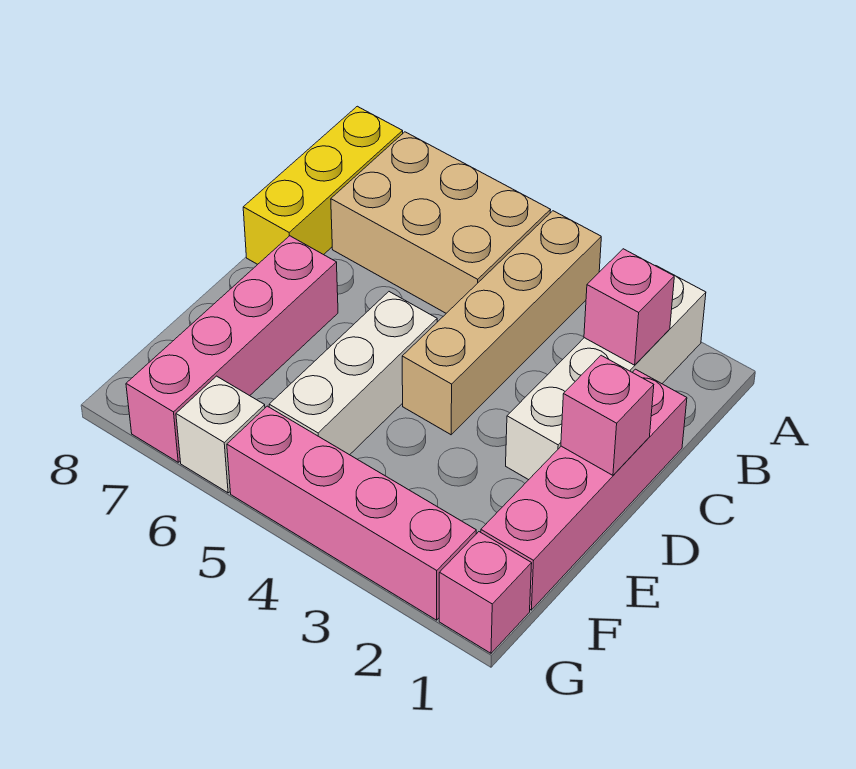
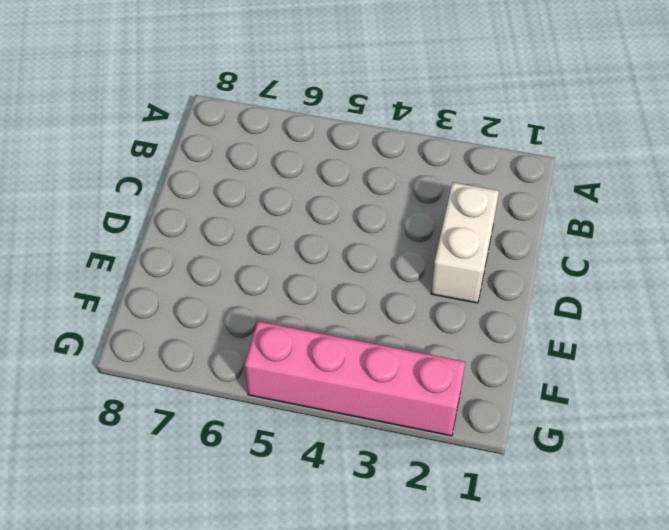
white 1x2 brick [431,182,499,303] -> white 1x4 brick [506,266,706,480]
none -> tan 1x4 brick [402,211,601,435]
none -> tan 2x3 brick [331,132,550,313]
none -> yellow 1x3 brick [243,106,403,264]

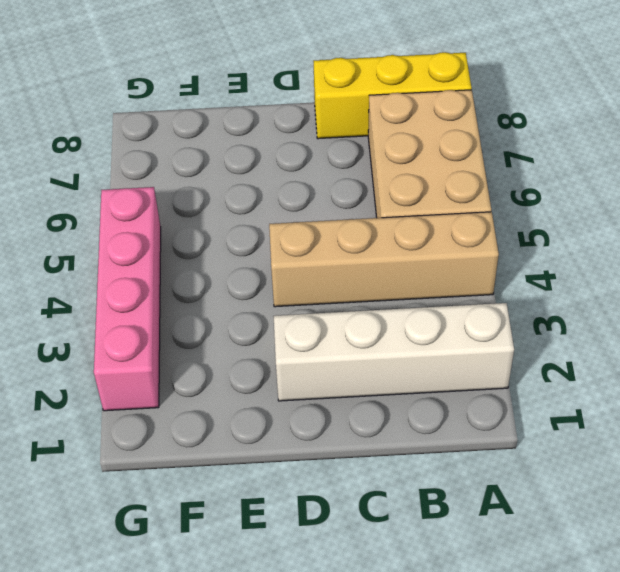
none -> pink 1x4 brick [481,369,687,610]
none -> white 1x3 brick [269,292,437,455]
none -> pink 1x4 brick [126,236,338,462]

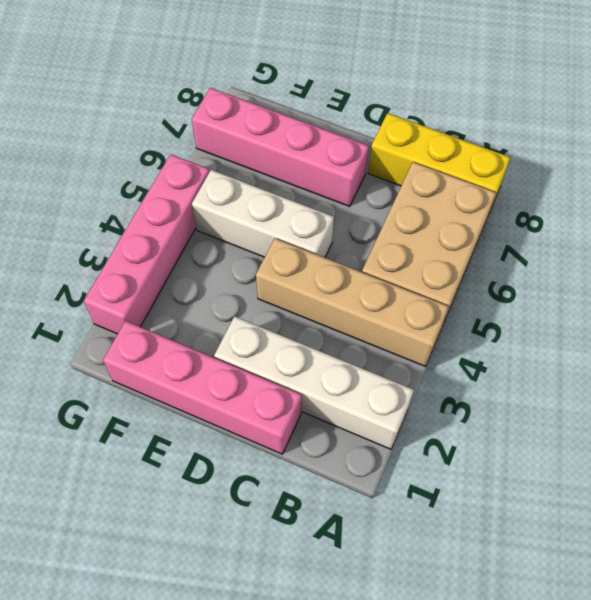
none -> pink 1x1 brick [439,532,532,653]
none -> white 1x1 brick [176,376,265,493]
none -> pink 1x1 brick [584,249,674,365]

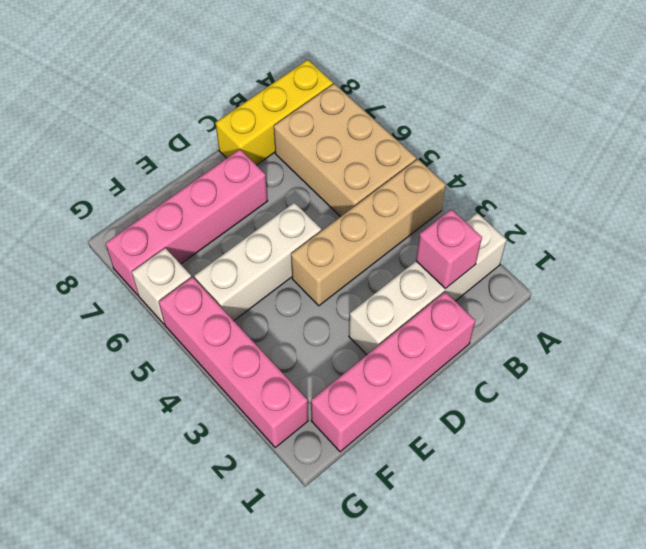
none -> pink 1x1 brick [439,532,532,653]
none -> pink 1x1 brick [561,355,654,475]

